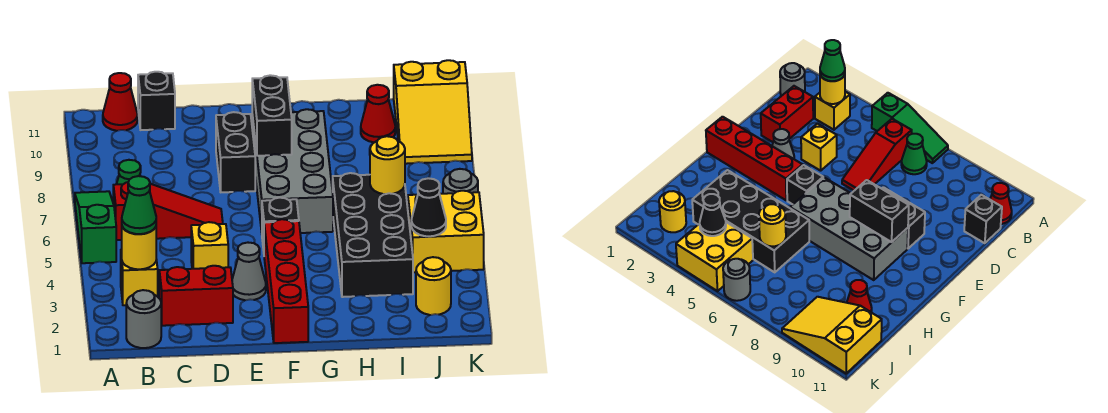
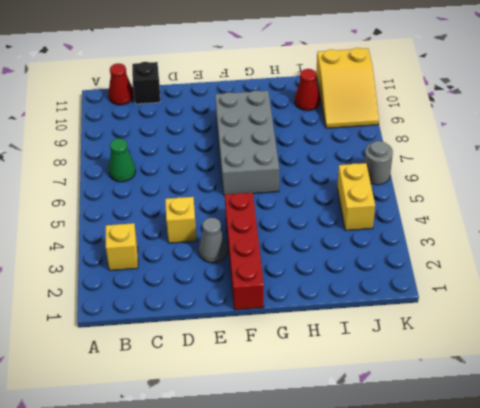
yellow 1x2 brick [337,163,375,231] -> yellow 2x2 brick [408,191,484,272]
none -> green 1x3 slope [75,191,116,263]
none -> grey 1x1 round brick [126,290,161,348]
none -> red 1x3 slope [113,182,223,240]

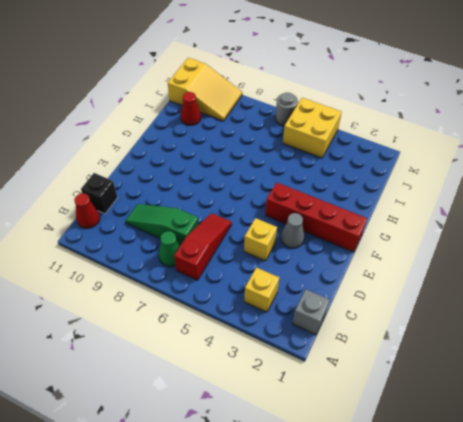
grey 1x1 brick [292,289,329,335] -> grey 1x1 round brick [126,290,161,348]
green 1x3 slope [126,204,198,246] -> green 1x3 slope moved to [75,191,116,263]
none -> red 1x2 brick [159,266,233,326]
none -> black 1x2 brick [216,112,255,192]
none -> black 1x1 brick [262,198,299,251]

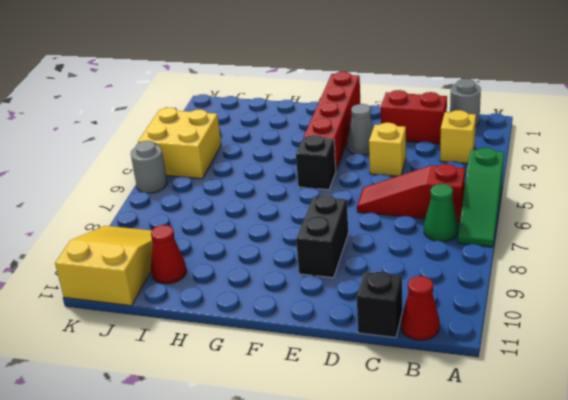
none -> grey 2x4 brick [252,109,333,233]
none -> black 2x4 brick [333,173,413,297]
none -> yellow 1x1 round brick [416,257,451,315]

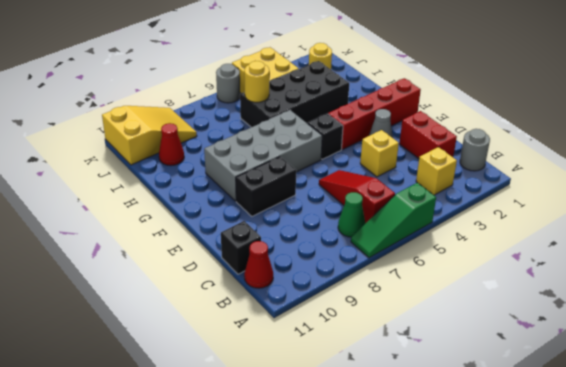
none -> yellow 1x1 round brick [122,227,156,269]
none -> black 1x2 brick [252,75,292,156]
none -> black 1x1 cone [411,178,446,236]

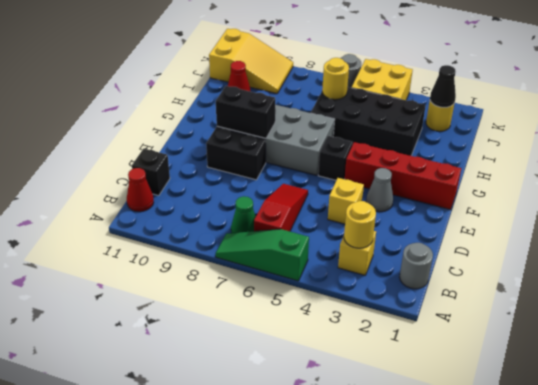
black 1x1 cone [430,65,456,107] -> black 1x1 cone moved to [411,178,446,236]
none -> red 1x2 brick [159,266,233,326]
none -> green 1x1 cone [122,176,156,234]

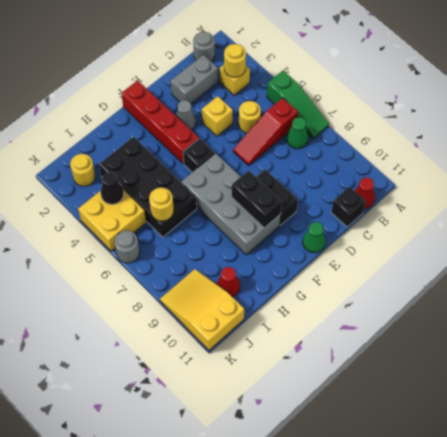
grey 1x2 brick [171,55,218,104] -> red 1x2 brick [159,266,233,326]
yellow 1x1 round brick [239,101,261,133] -> none
green 1x1 cone [303,222,325,253] -> green 1x1 cone moved to [122,176,156,234]

